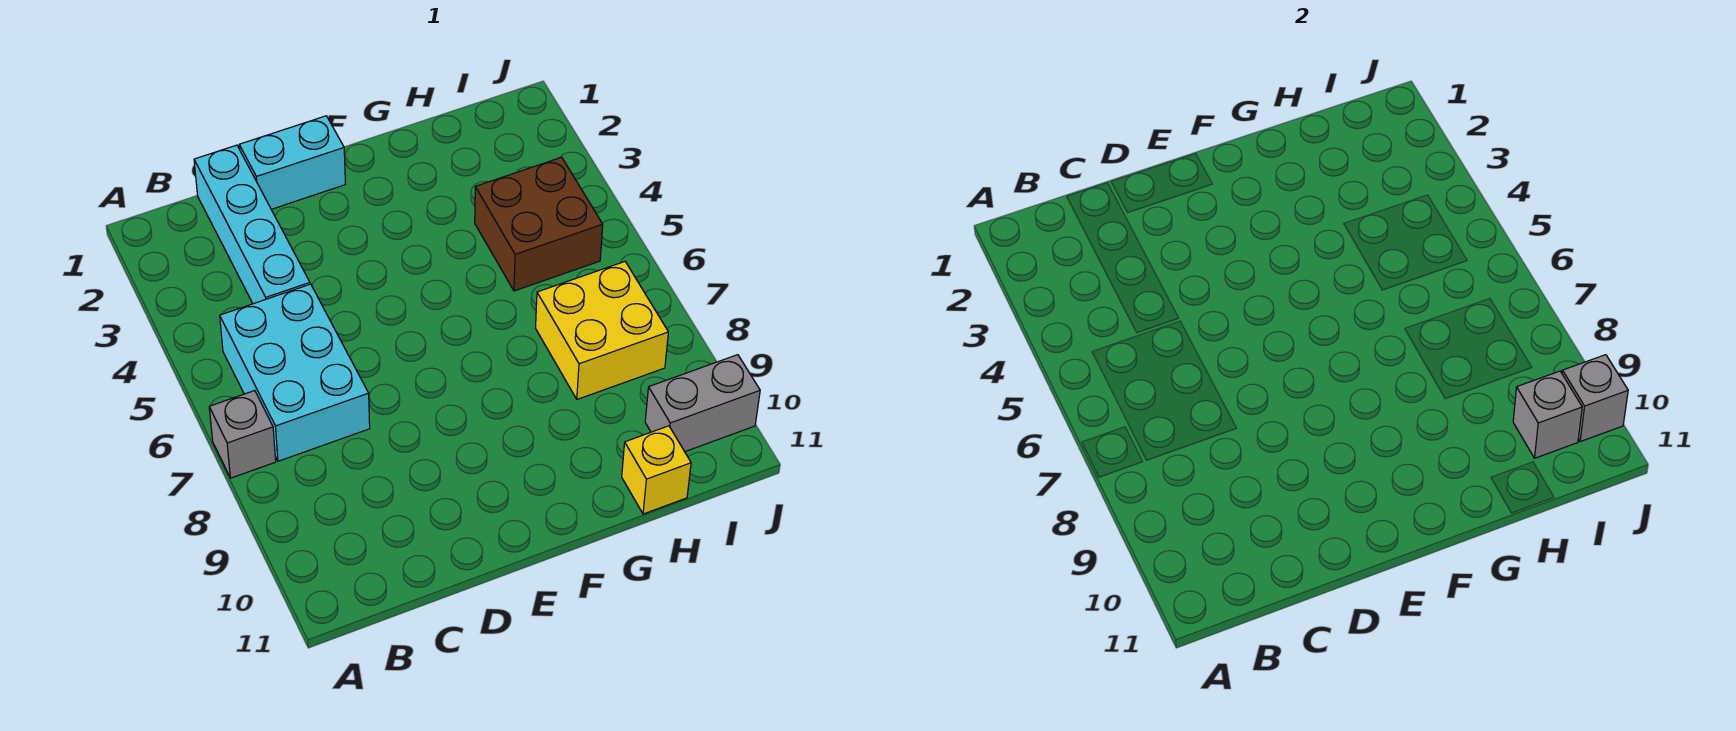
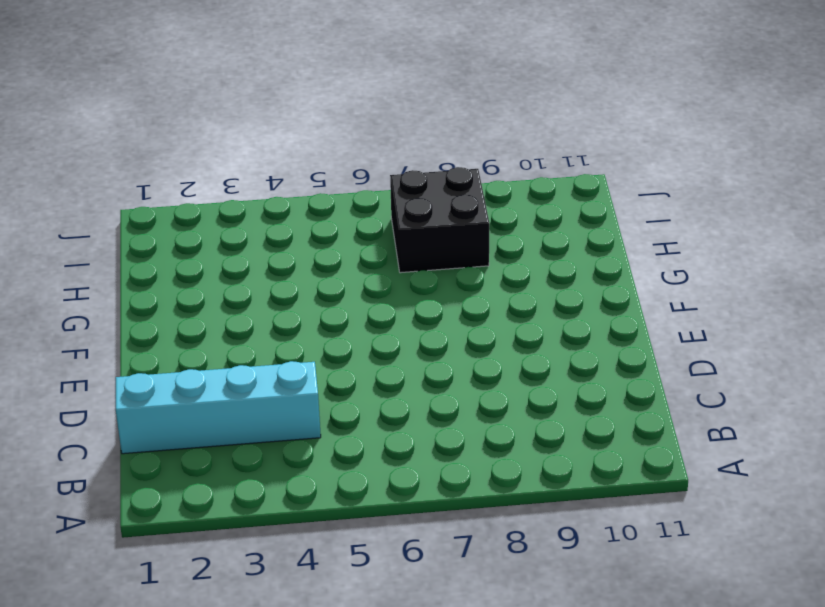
black 2x2 brick [390,167,489,273] -> yellow 2x2 brick [536,262,668,399]
none -> grey 1x1 brick [209,391,276,478]
none -> cyan 2x3 brick [220,284,370,461]

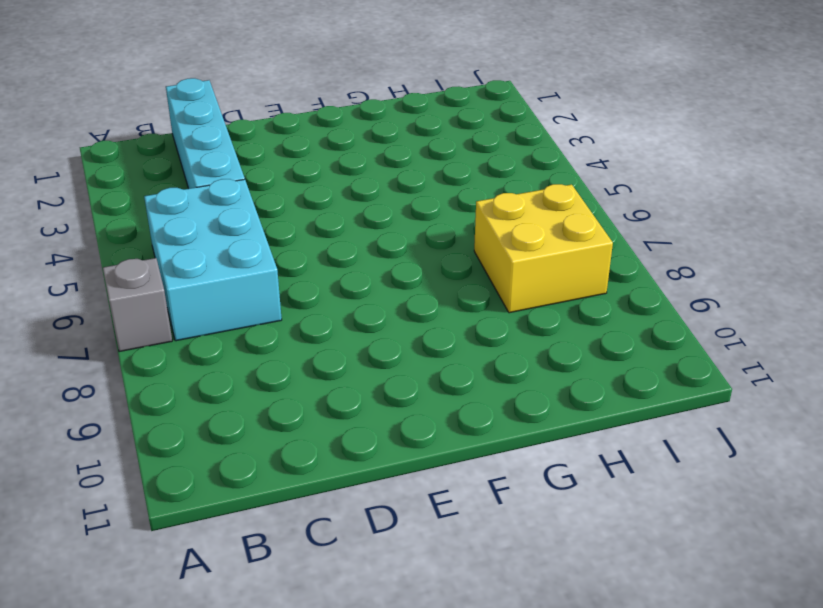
none -> cyan 1x2 brick [239,116,345,209]
none -> brown 2x2 brick [475,157,603,291]

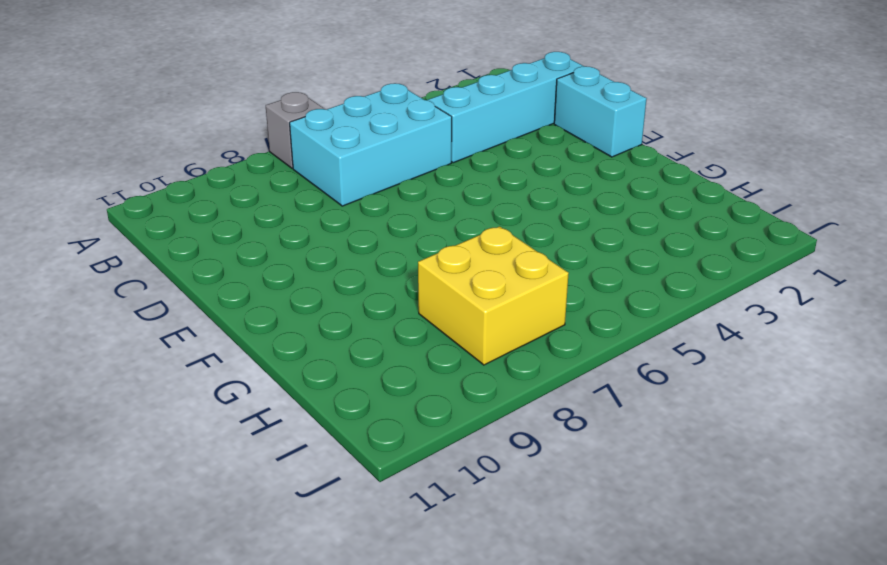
none -> brown 2x2 brick [475,157,603,291]
none -> yellow 1x1 brick [622,426,691,514]

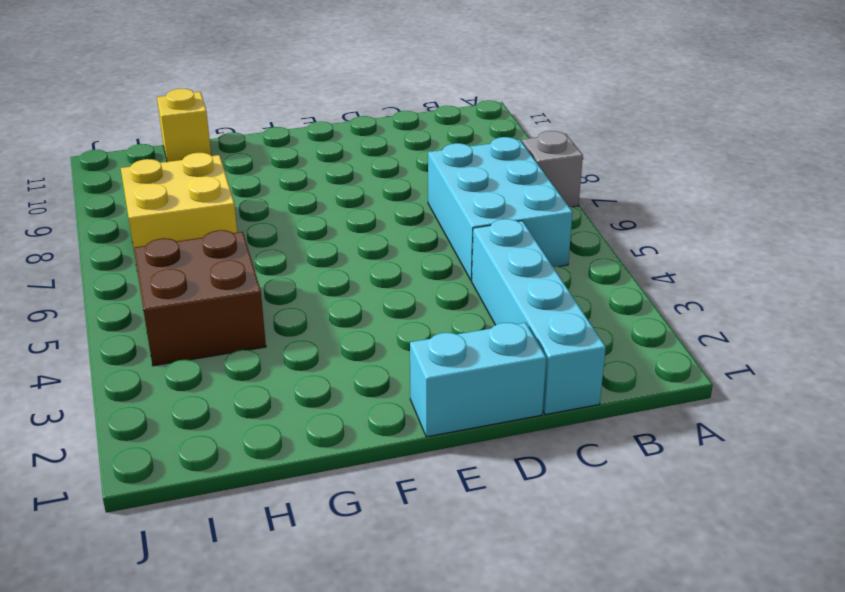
none -> grey 1x2 brick [645,355,760,452]
none -> grey 1x1 brick [1513,371,1582,458]

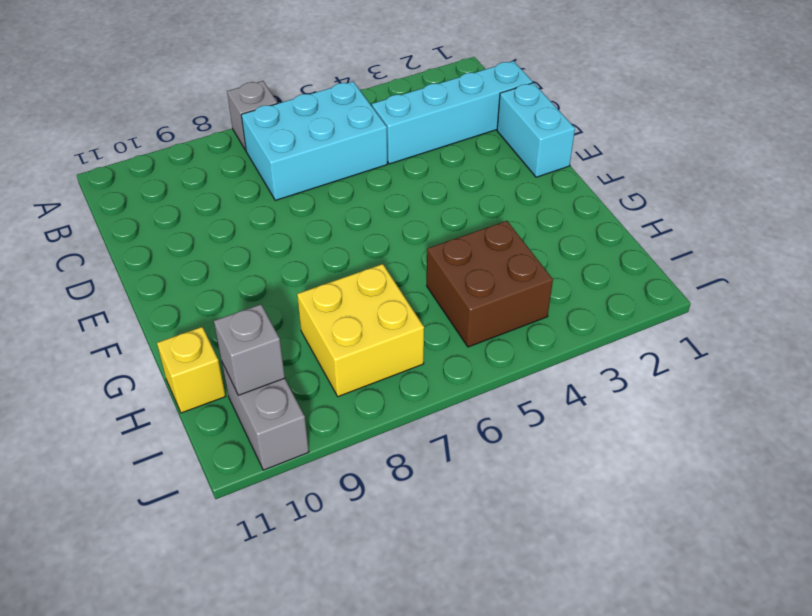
none -> grey 1x1 brick [1562,355,1628,442]

